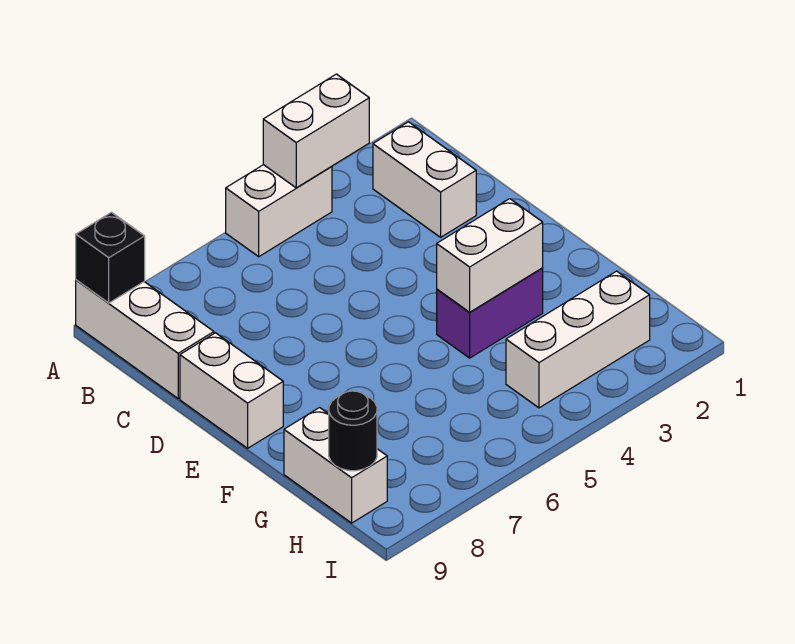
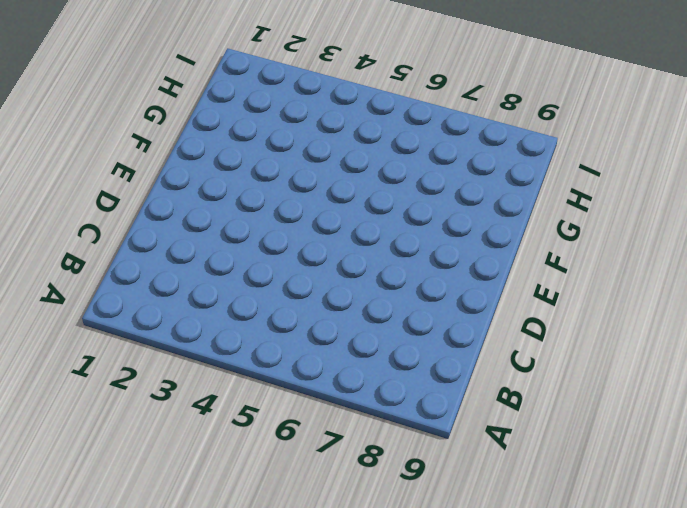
none -> white 1x2 brick [226,165,332,257]
none -> white 1x3 brick [76,280,214,398]

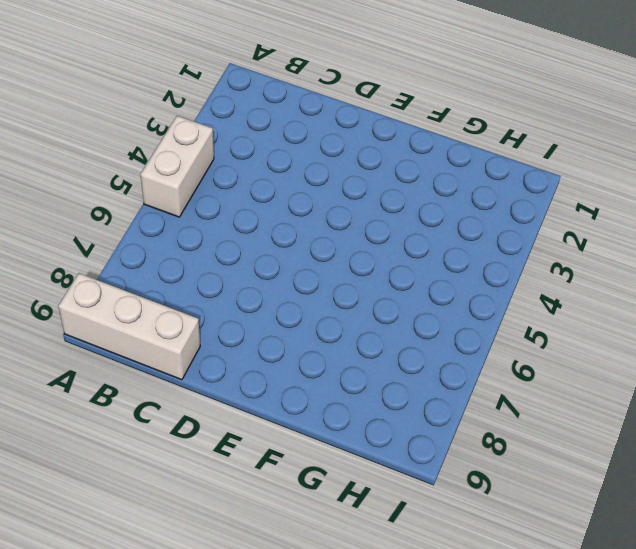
none -> white 1x2 brick [373,122,476,237]
none -> white 1x2 brick [180,333,283,448]

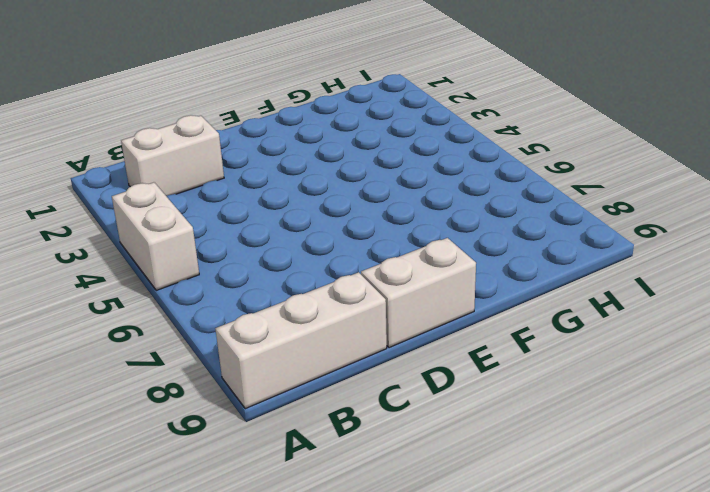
none -> purple 1x2 brick [437,268,543,358]
none -> white 1x2 brick [284,408,387,523]

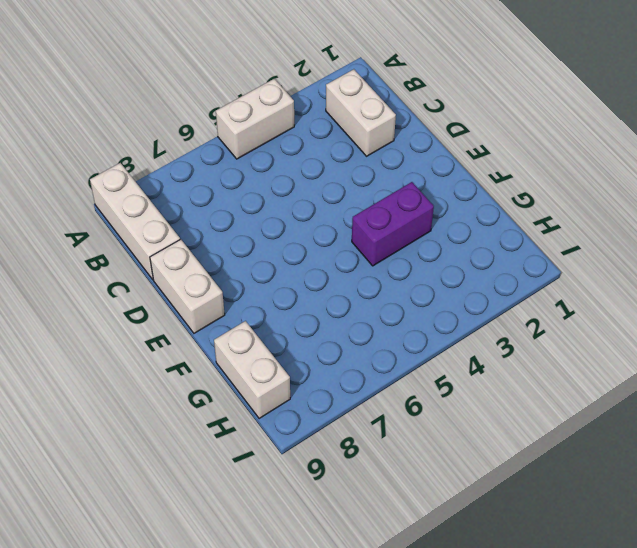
none -> white 1x3 brick [506,271,650,408]
none -> white 1x2 brick [263,74,369,188]

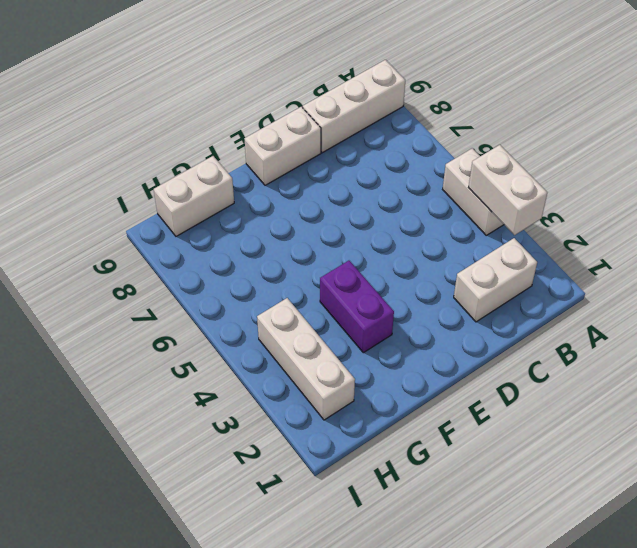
none -> black 1x1 brick [76,212,145,303]
none -> white 1x2 brick [437,199,543,312]

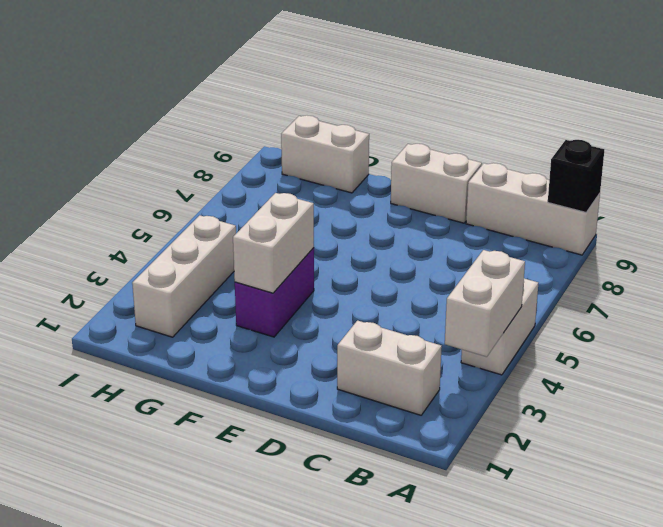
none -> black 1x1 round brick [329,391,377,471]

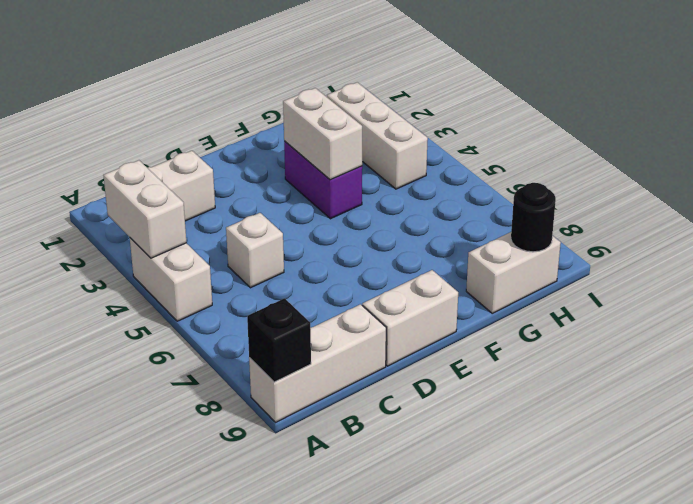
white 1x1 brick [226,213,284,288] -> none

